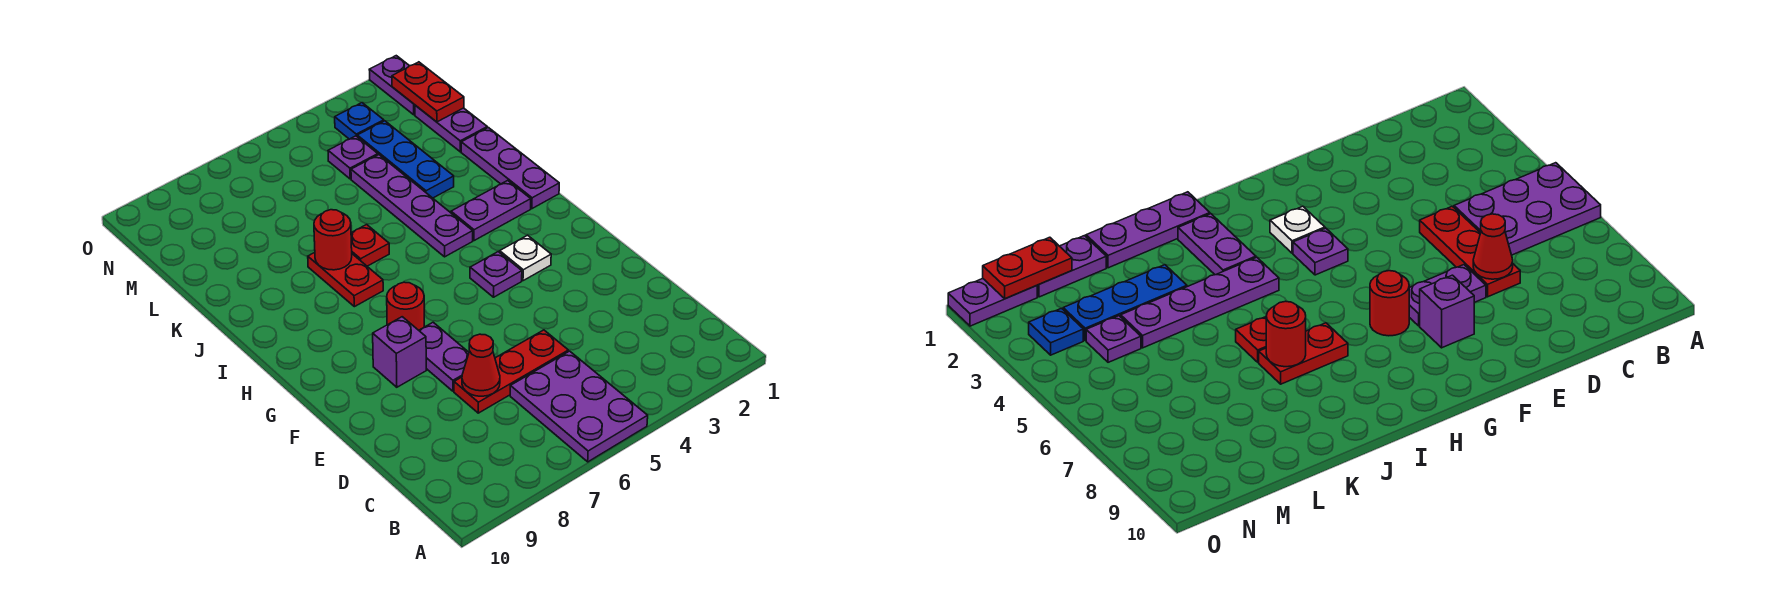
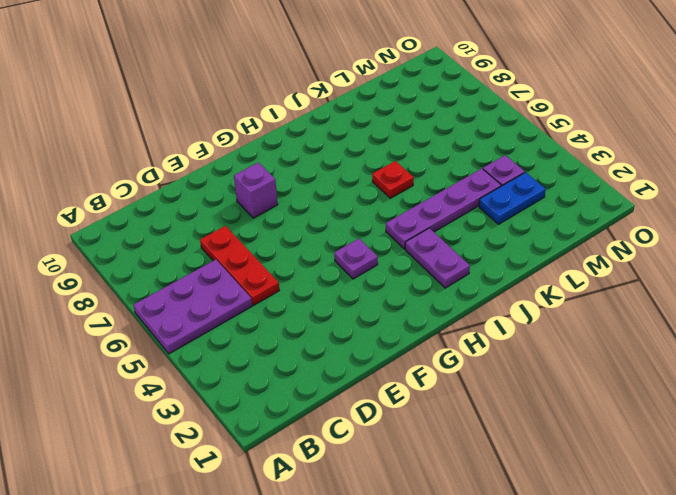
blue 1x2 plate [479,172,546,224] -> blue 1x3 plate [357,121,454,198]
none -> purple 1x2 plate [419,322,469,391]
none -> white 1x1 plate [500,235,551,281]
none -> red 1x1 round brick [387,282,424,330]

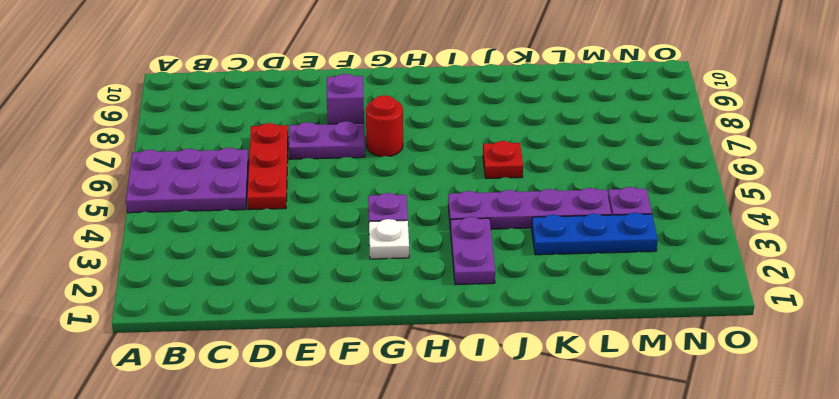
none -> purple 1x3 plate [461,128,559,209]
none -> red 1x2 plate [308,253,383,307]
none -> purple 1x2 plate [415,105,487,152]

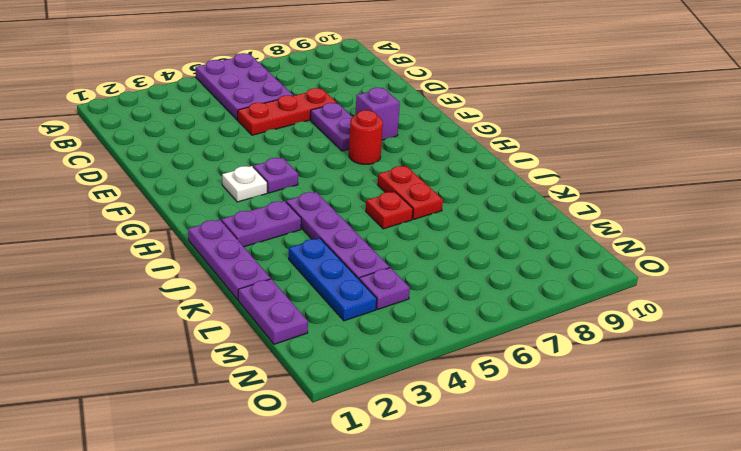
none -> purple 1x2 plate [369,56,415,115]
none -> blue 1x1 plate [335,103,384,139]
none -> red 1x1 cone [462,334,500,396]

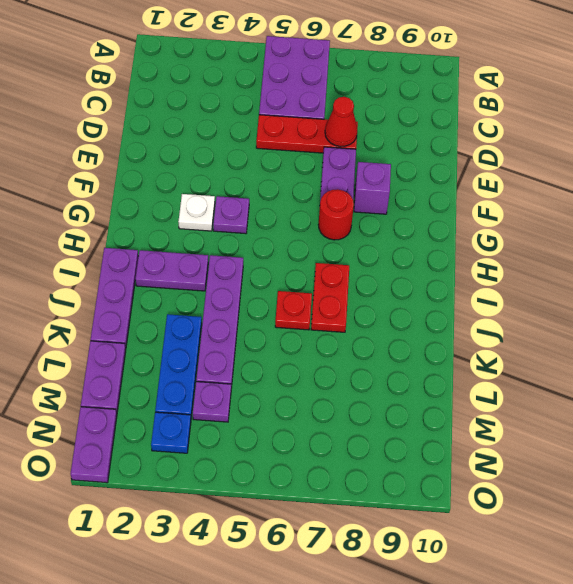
none -> red 1x1 round brick [314,210,352,270]
none -> red 1x2 plate [392,62,464,122]

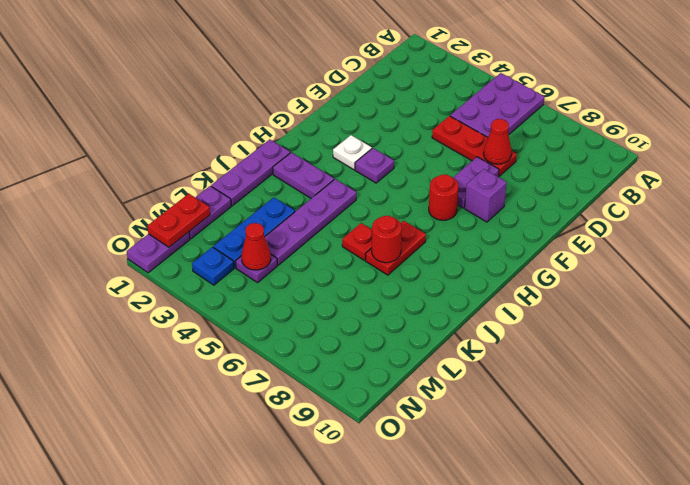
red 1x1 cone [241,223,271,270] -> none

